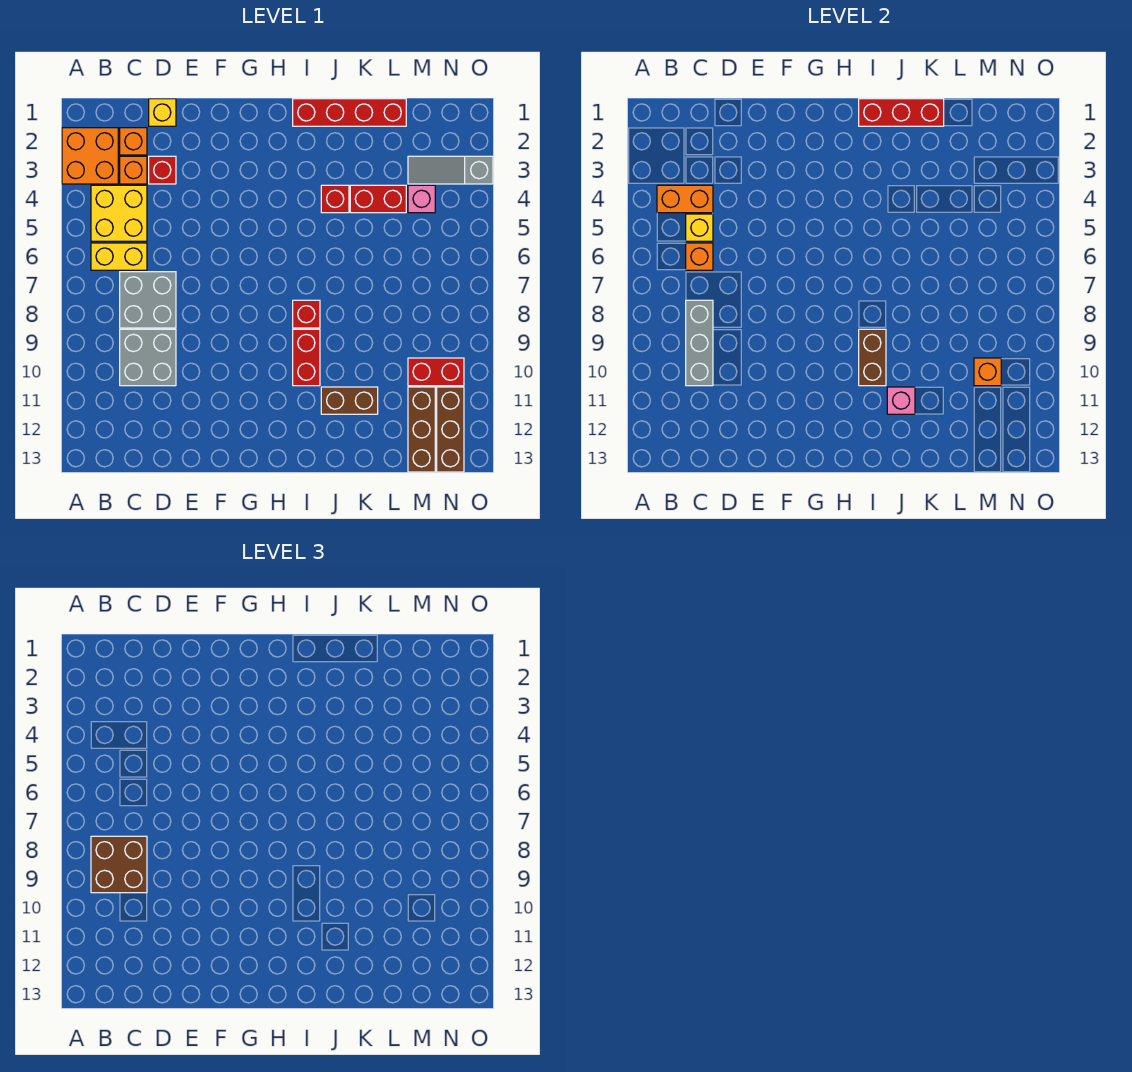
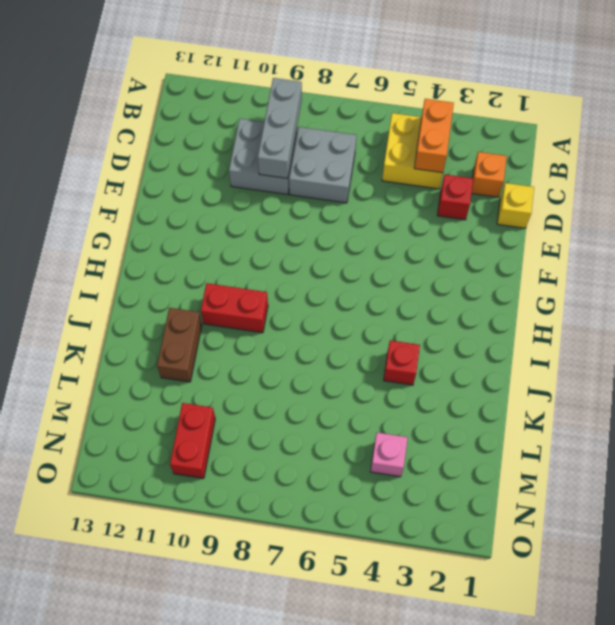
grey 1x3 brick [258,78,302,178] -> grey 1x3 brick turned to [686,300,713,386]
none -> orange 2x2 brick [62,128,118,184]
none -> yellow 1x2 brick [91,243,147,270]
none -> orange 1x1 brick [120,156,147,184]

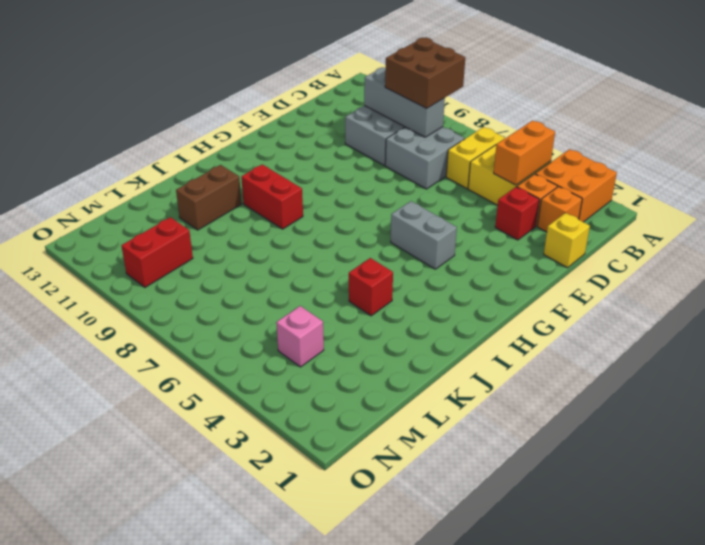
grey 1x2 brick [391,201,457,269] -> none
none -> red 1x4 brick [293,99,406,126]
none -> red 1x1 brick [293,300,320,328]
none -> red 1x2 brick [350,185,406,213]

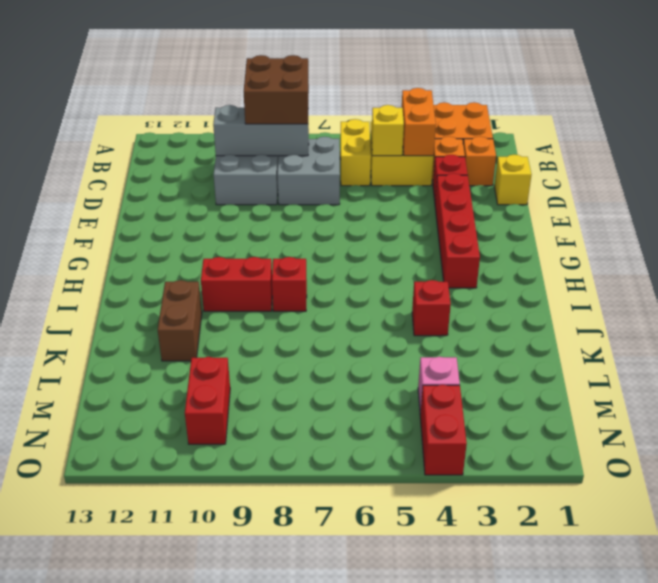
red 1x4 brick [435,173,480,288] -> red 1x4 brick moved to [293,99,406,126]
red 1x2 brick [420,385,467,475] -> red 1x2 brick moved to [350,185,406,213]
none -> grey 1x3 slope [408,156,493,184]
none -> brown 1x3 brick [408,387,435,472]
none -> brown 1x3 brick [437,387,464,472]

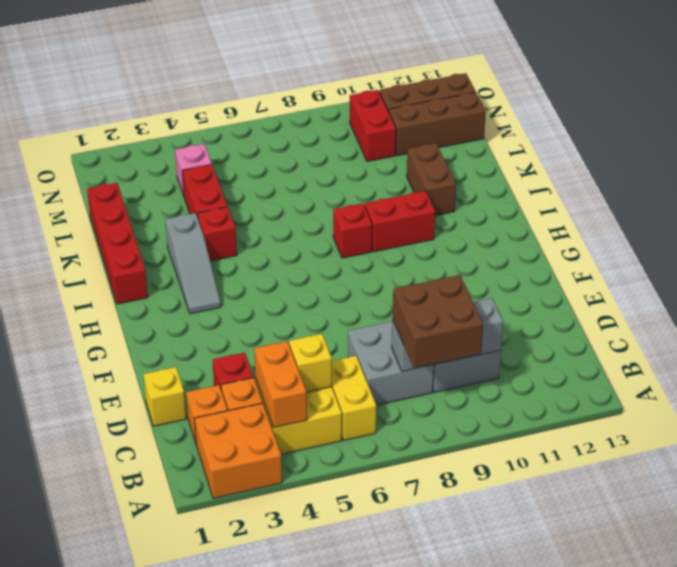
grey 1x3 slope [165,213,221,314] -> grey 1x3 slope moved to [408,156,493,184]
none -> orange 1x1 brick [686,243,713,270]
none -> red 1x3 brick [859,99,944,126]
none -> brown 1x2 brick [859,329,886,386]

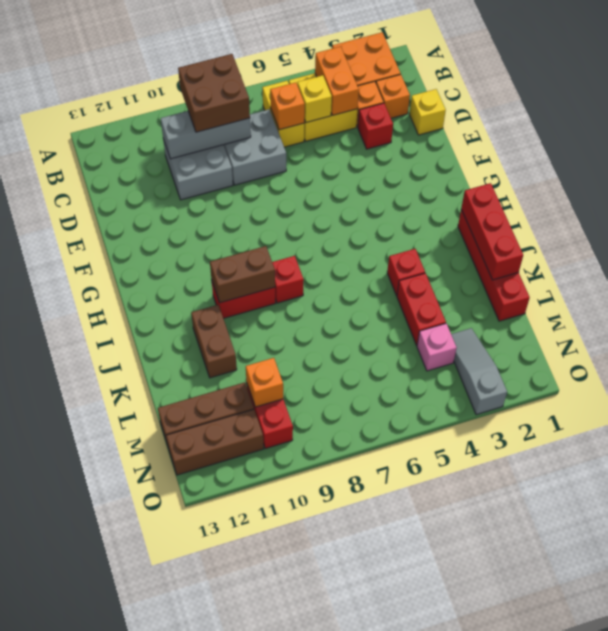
none -> pink 1x1 brick [887,387,915,414]

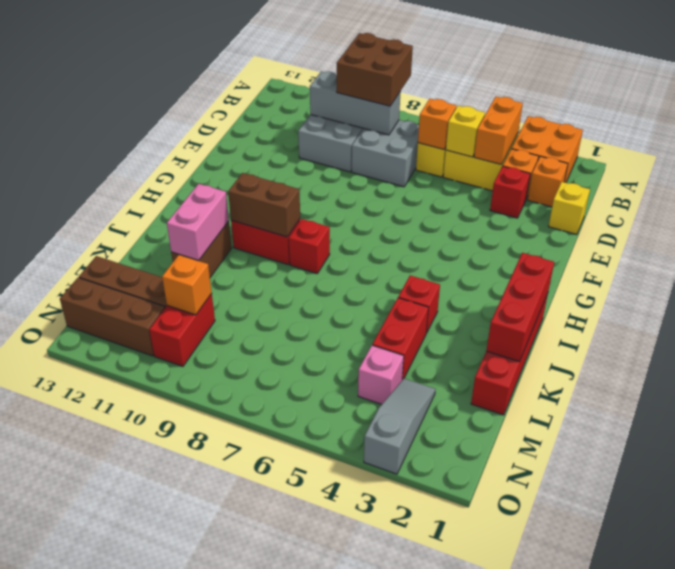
pink 1x2 brick [167,184,229,260] -> pink 1x1 brick [887,387,915,414]

